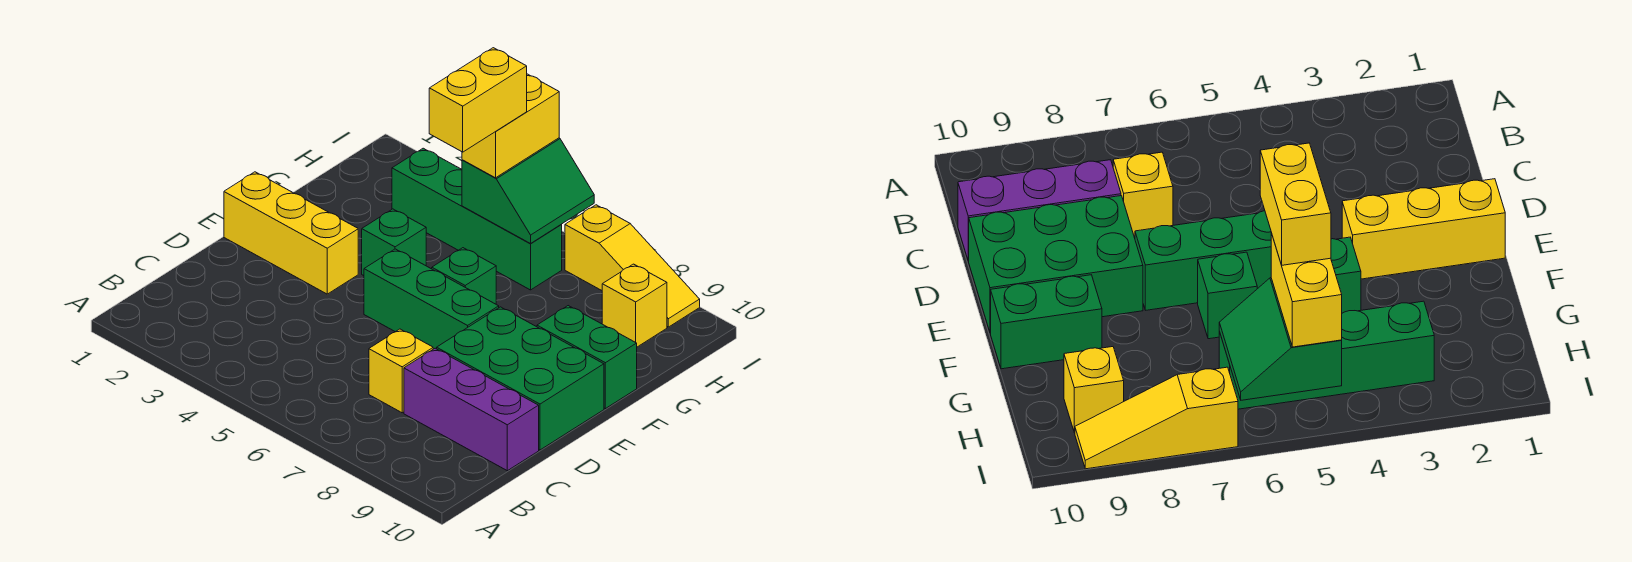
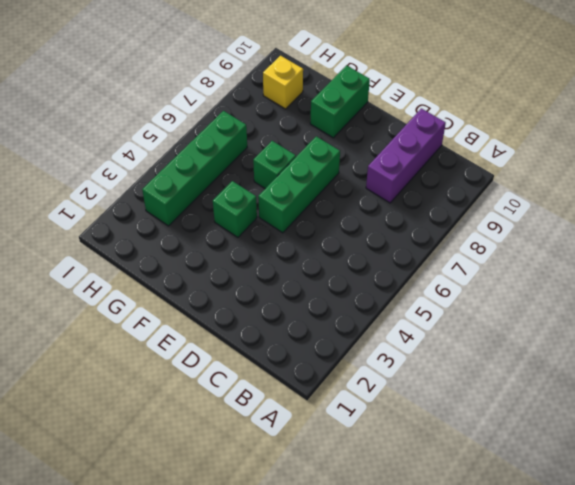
none -> yellow 1x1 brick [369,329,433,413]
none -> green 2x3 brick [437,307,604,450]
none -> yellow 1x3 brick [224,172,358,294]

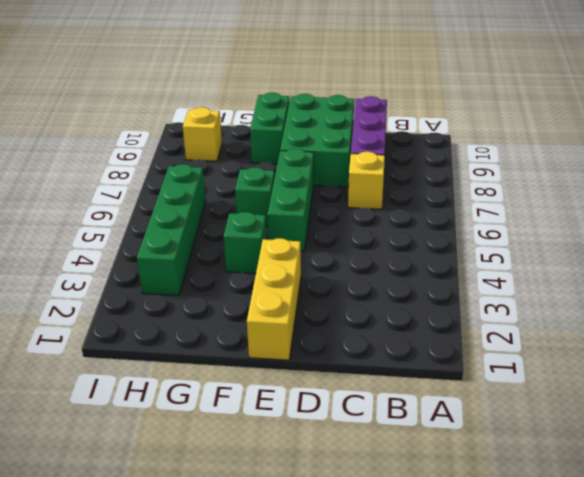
none -> yellow 1x3 slope [565,205,700,327]
none -> green 2x2 slope [462,138,594,244]
none -> yellow 1x2 brick [462,74,559,178]

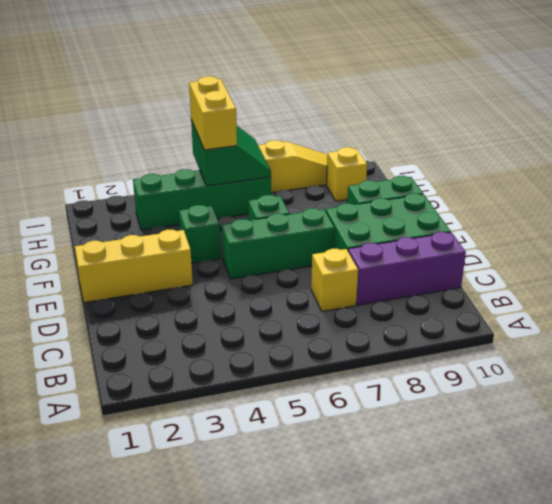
none -> yellow 1x2 brick [429,48,527,152]

